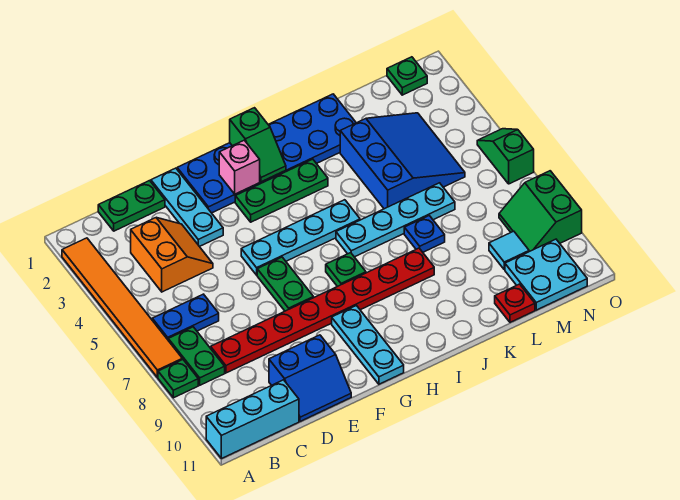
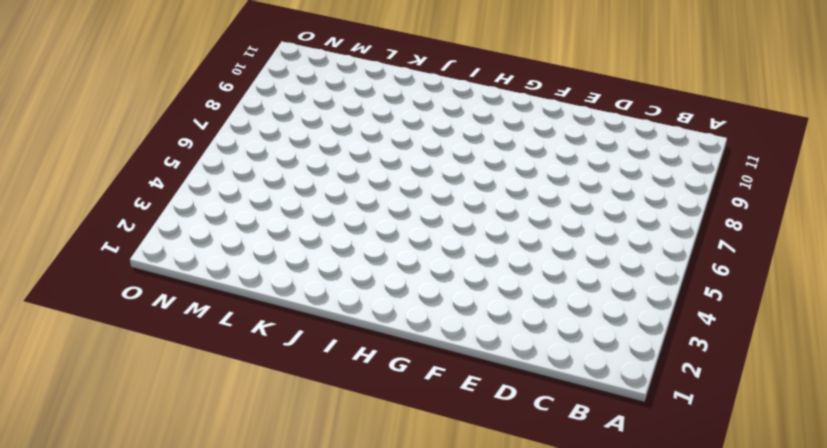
none -> orange 1x6 tile [62,238,182,378]
none -> green 1x1 plate [158,359,198,398]
none -> cyan 1x3 brick [206,380,299,459]

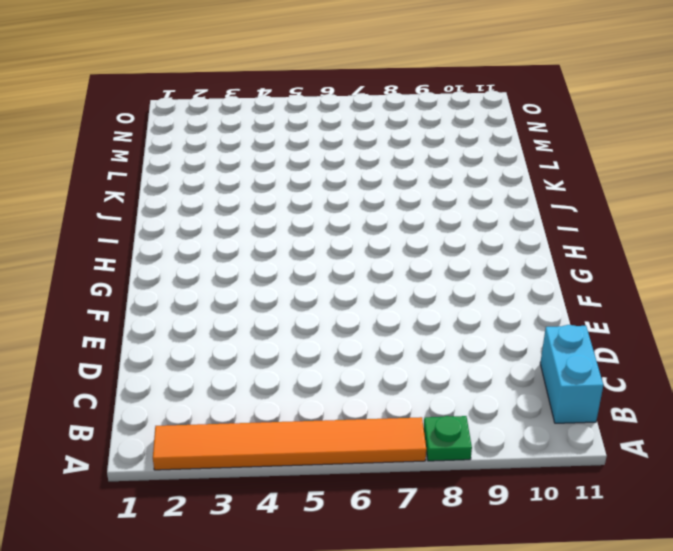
cyan 1x2 brick [540,325,603,423] -> cyan 1x3 brick [206,380,299,459]
none -> blue 1x2 plate [152,294,219,339]
none -> green 1x2 plate [168,327,225,385]
none -> green 1x2 plate [98,181,165,231]

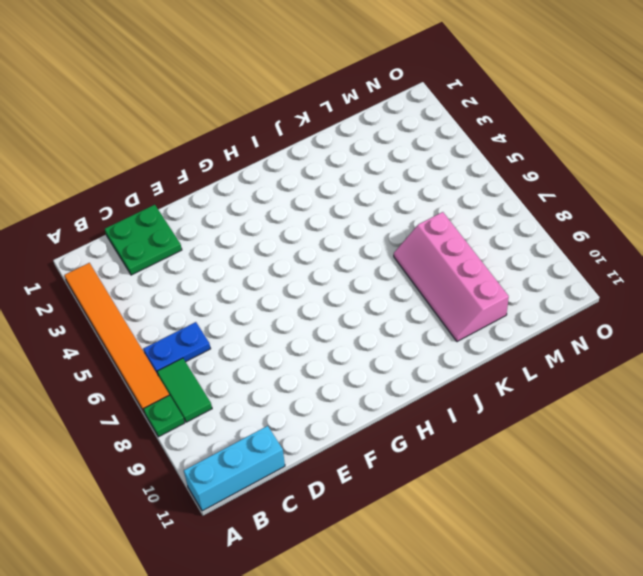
green 1x2 tile [157,358,212,422] -> green 1x2 plate [168,327,225,385]
green 2x2 plate [105,205,182,275] -> green 1x2 plate [98,181,165,231]
pink 2x4 slope [394,212,509,342] -> blue 1x1 plate [404,216,445,252]
none -> orange 2x2 slope [131,218,213,292]
none -> red 1x8 plate [211,248,434,373]
none -> blue 2x2 slope [269,335,351,421]

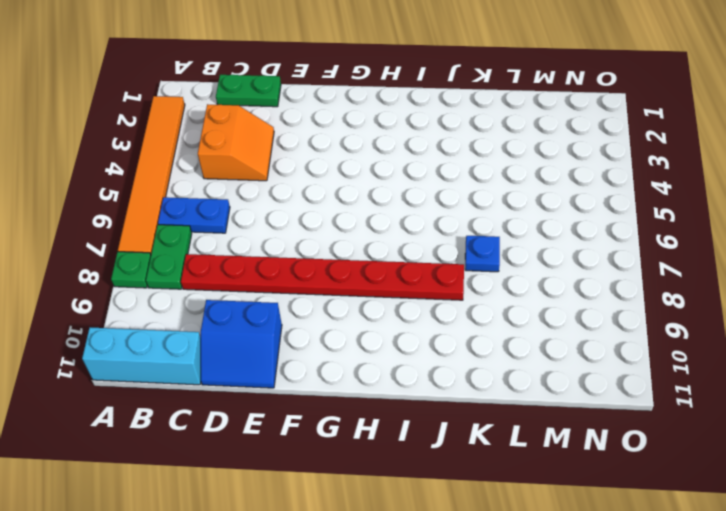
none -> cyan 1x3 plate [151,168,223,247]
none -> blue 2x6 plate [177,94,356,213]
none -> cyan 1x4 plate [241,200,360,275]

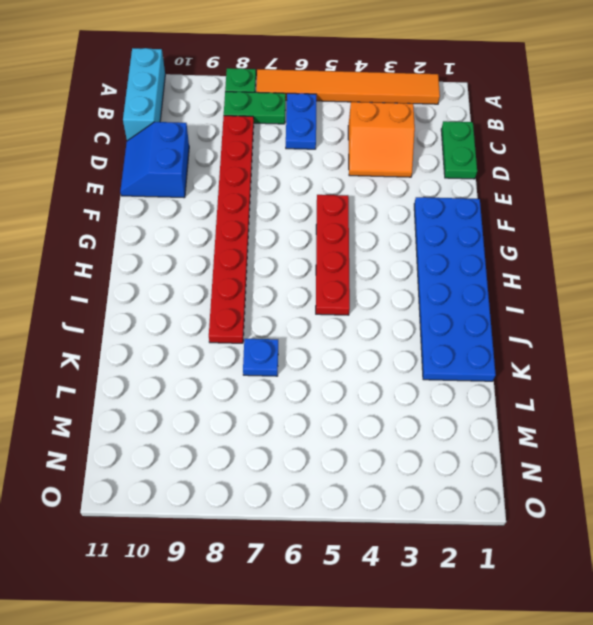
red 1x4 plate [316,195,350,315] -> cyan 1x4 plate [241,200,360,275]
none -> cyan 1x3 plate [151,168,223,247]
none -> green 1x2 plate [257,257,314,311]
none -> green 1x3 plate [235,159,328,222]

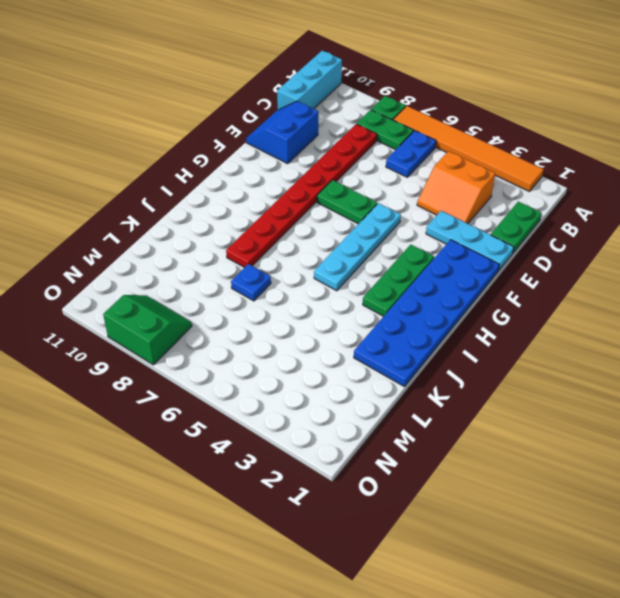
none -> cyan 1x3 plate [332,306,404,384]
none -> green 1x1 plate [326,253,366,287]
none -> cyan 1x4 plate [336,183,455,257]

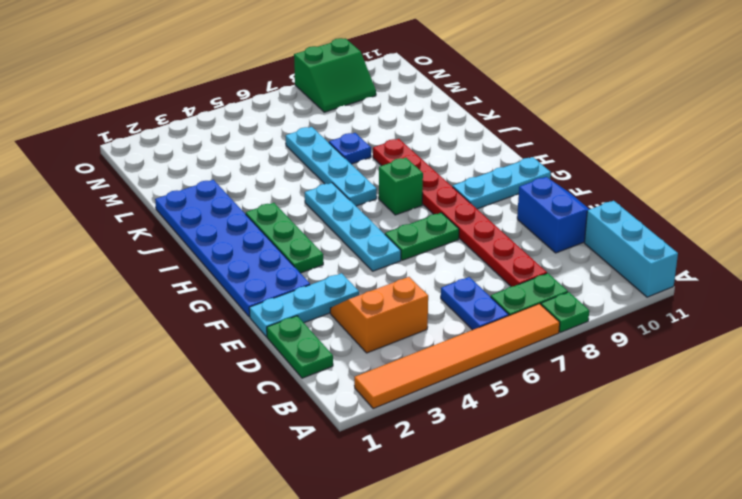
green 1x1 brick [379,158,423,215] -> green 1x1 plate [326,253,366,287]
none -> blue 3x3 slope [340,113,465,209]
none -> red 1x1 plate [495,284,535,322]
none -> cyan 1x1 tile [489,231,529,269]

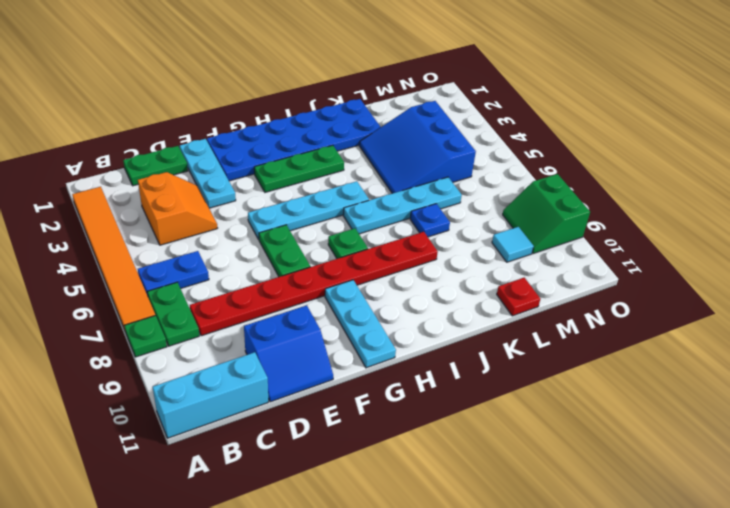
blue 3x3 slope [359,101,476,193] -> blue 3x3 slope turned to [340,113,465,209]
none -> cyan 2x2 plate [505,239,587,310]
none -> green 1x1 plate [387,57,427,95]
none -> green 1x2 slope [477,129,534,184]

